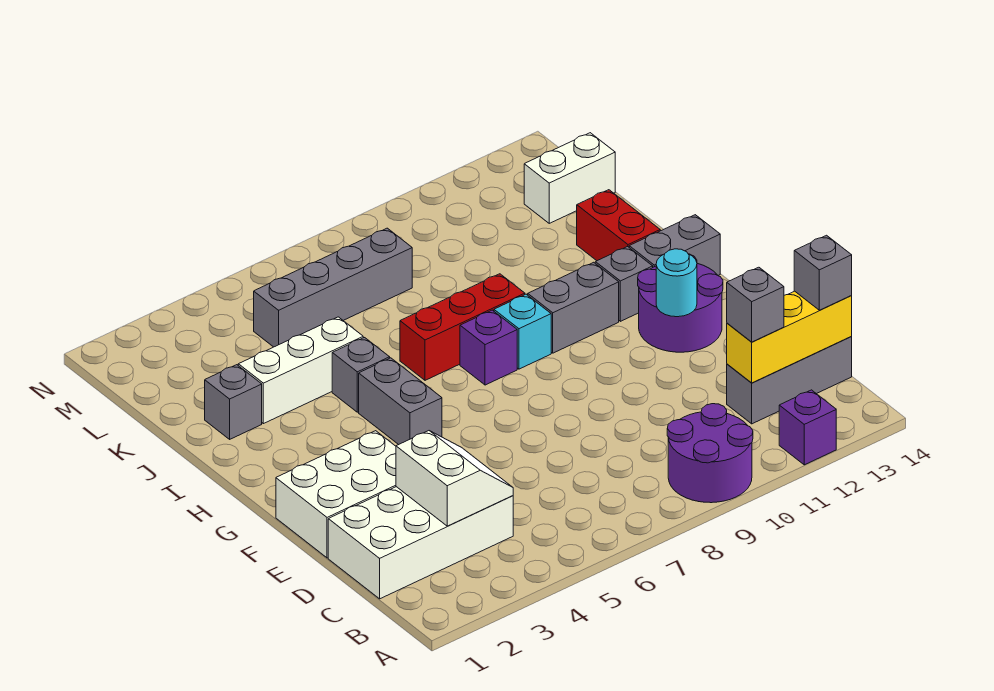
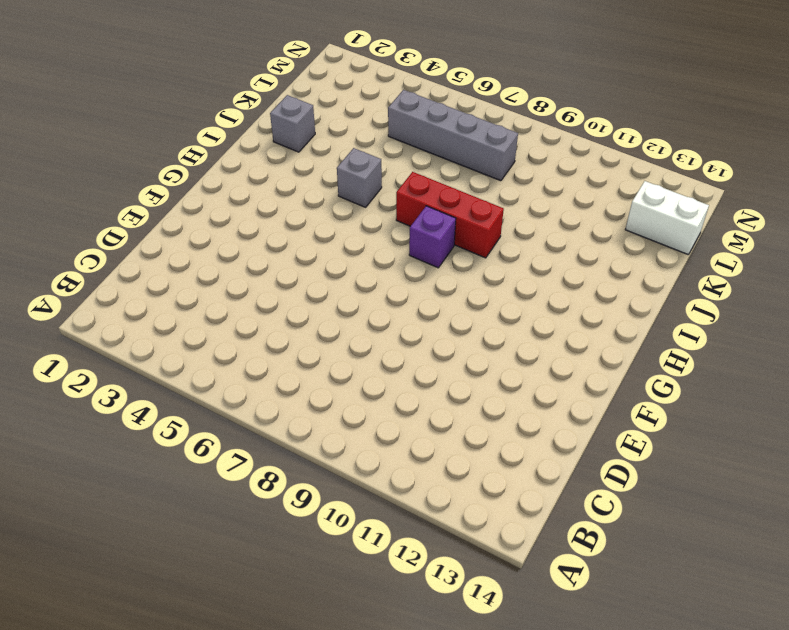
none -> purple 2x2 round brick [667,404,753,503]
none -> purple 1x1 brick [779,390,836,465]
none -> white 2x4 brick [328,487,513,599]

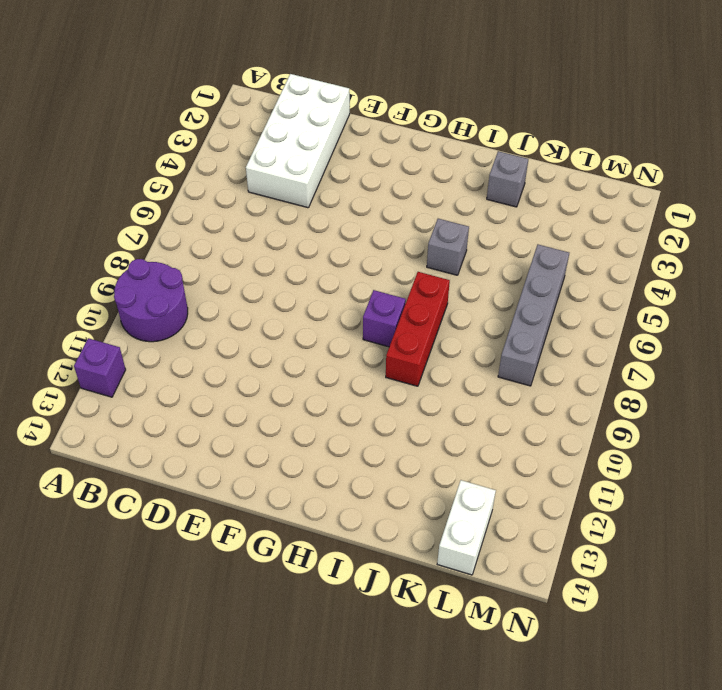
none -> grey 1x3 brick [727,337,852,424]
none -> white 2x3 brick [276,431,396,558]
none -> purple 2x2 round brick [638,255,723,352]

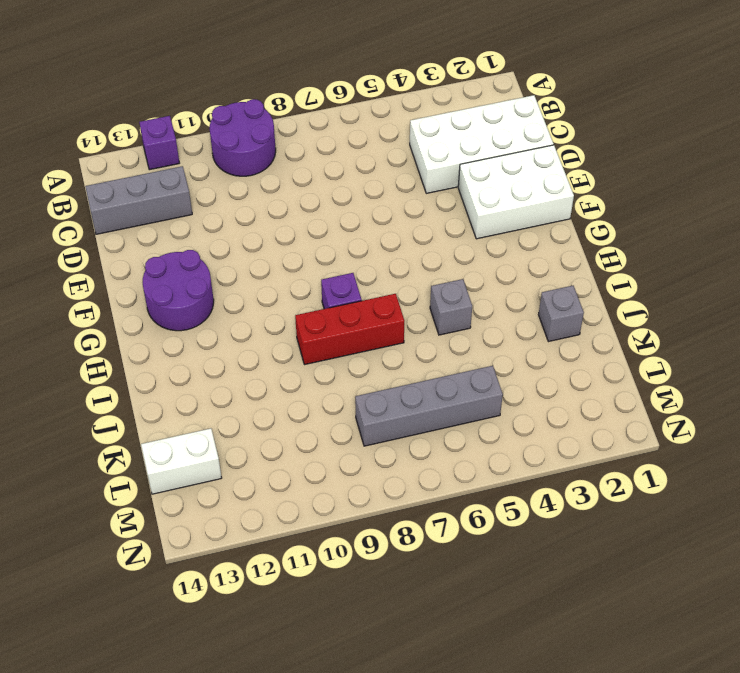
none -> grey 1x2 brick [359,358,442,445]
none -> cyan 1x1 brick [494,294,551,369]
none -> grey 1x2 brick [528,262,619,353]

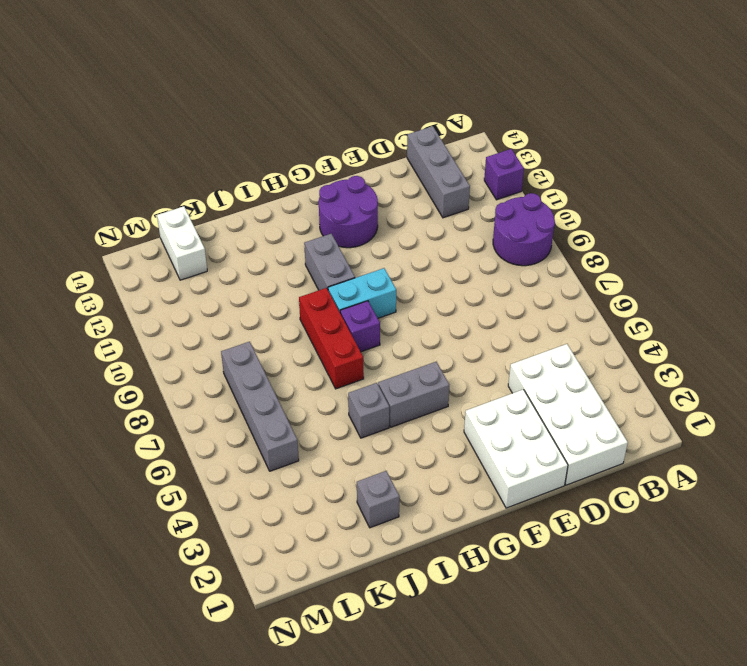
cyan 1x2 brick [328,268,396,318] -> cyan 1x1 brick [494,294,551,369]
none -> grey 1x1 brick [595,247,653,321]
none -> grey 1x2 brick [629,215,720,275]
none -> red 1x2 brick [577,190,660,261]

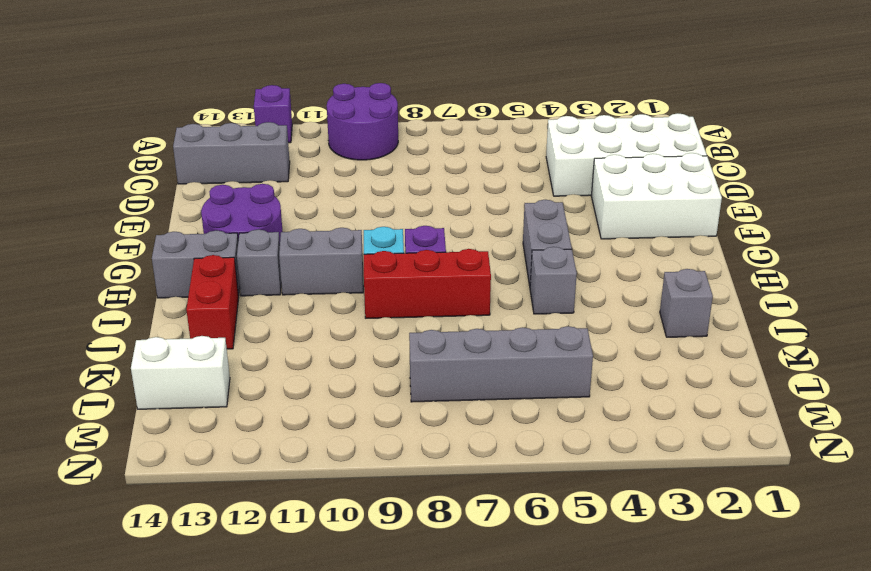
none -> white 1x3 brick [238,317,363,424]
none -> white 2x2 slope [396,431,513,526]
none -> yellow 1x3 brick [727,291,852,383]

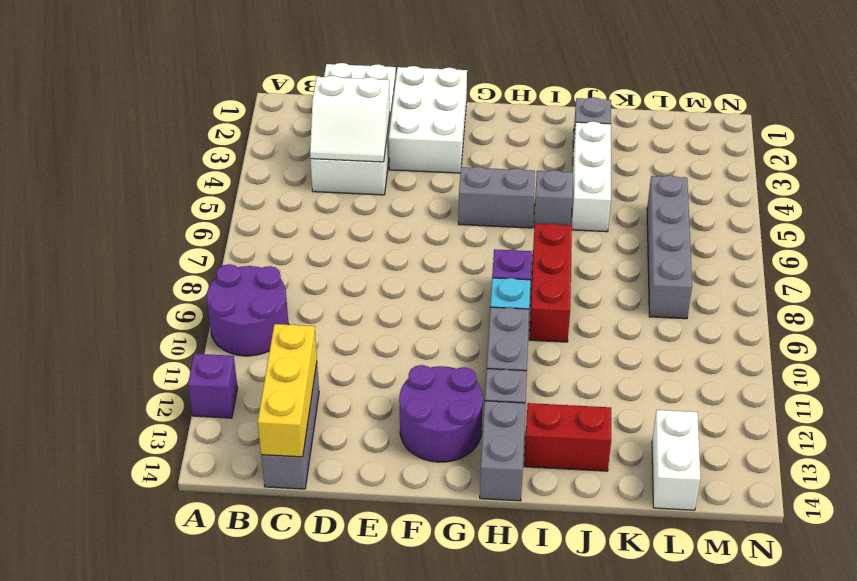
none -> cyan 1x1 round brick [656,249,697,317]
none -> grey 1x1 brick [727,267,784,342]
none -> grey 1x1 brick [794,235,852,310]

